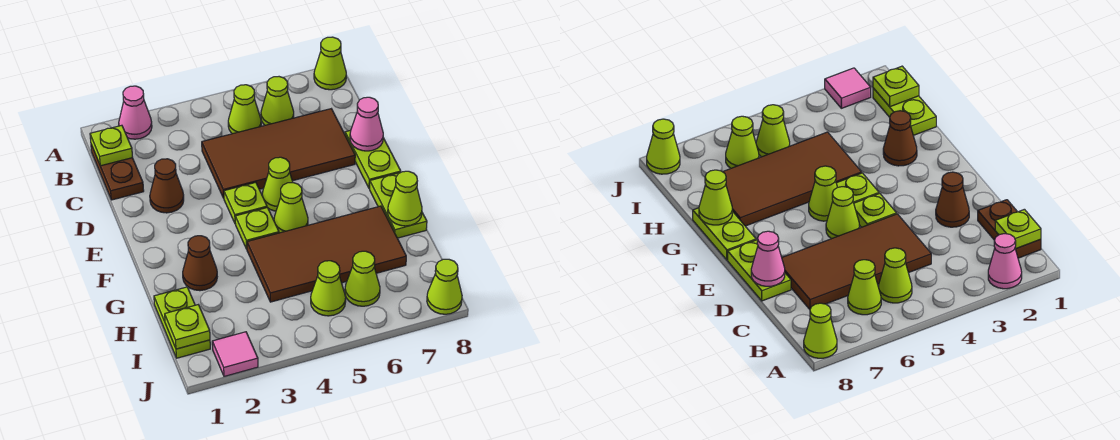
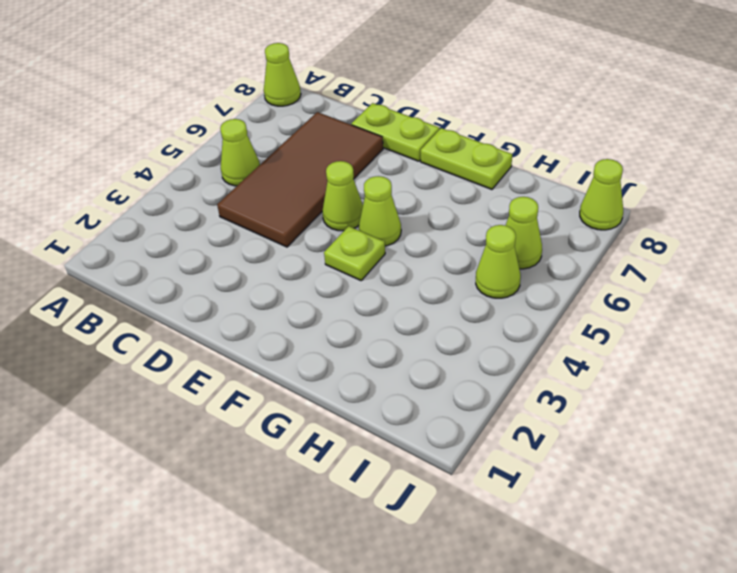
none -> pink 1x1 cone [119,86,152,139]
none -> brown 1x2 plate [91,145,144,200]
none -> lime 1x1 cone [261,77,294,125]

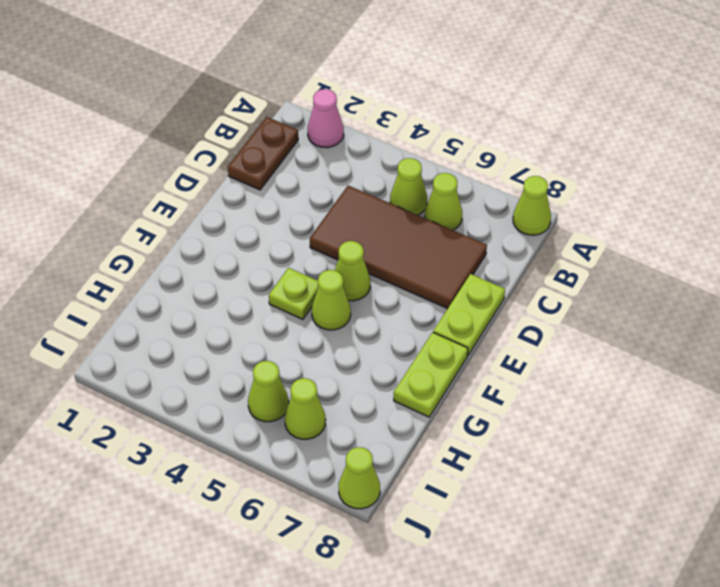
none -> brown 1x1 cone [150,159,184,213]
none -> lime 1x1 plate [224,182,267,223]
none -> brown 1x1 cone [183,236,217,291]

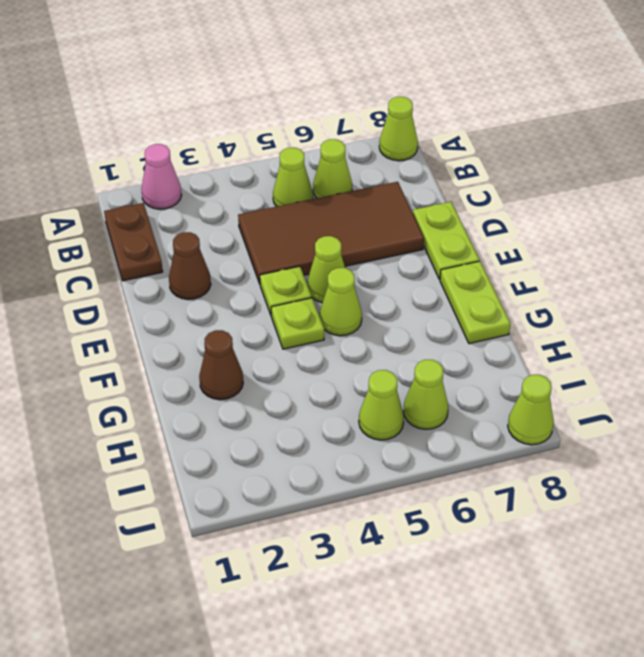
none -> brown 2x4 tile [247,206,406,302]
none -> lime 1x2 plate [154,287,210,358]
none -> pink 1x1 tile [212,332,258,376]

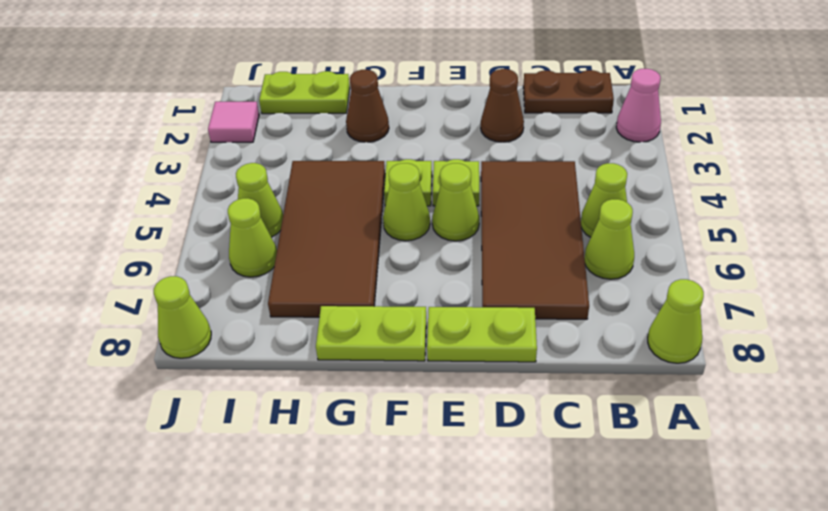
none -> lime 1x1 plate [90,125,133,166]
none -> pink 1x1 cone [350,97,383,151]
none -> lime 1x1 cone [388,171,422,226]

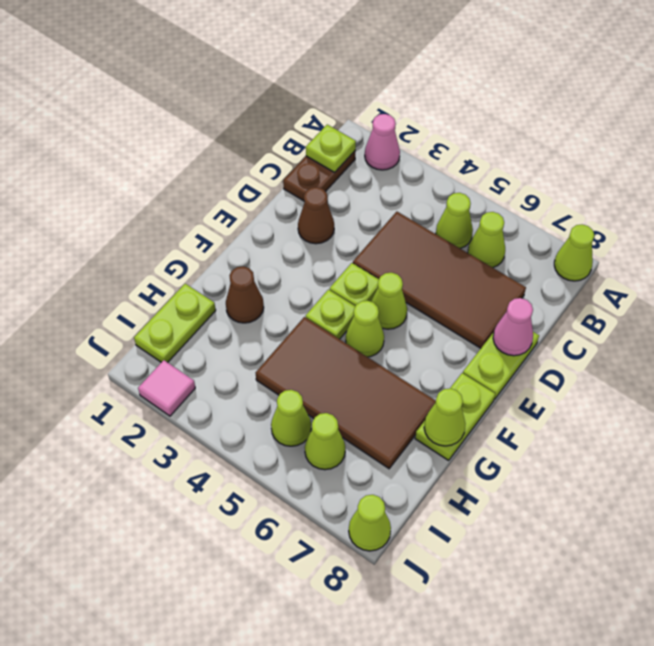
none -> lime 1x1 plate [165,305,210,349]

